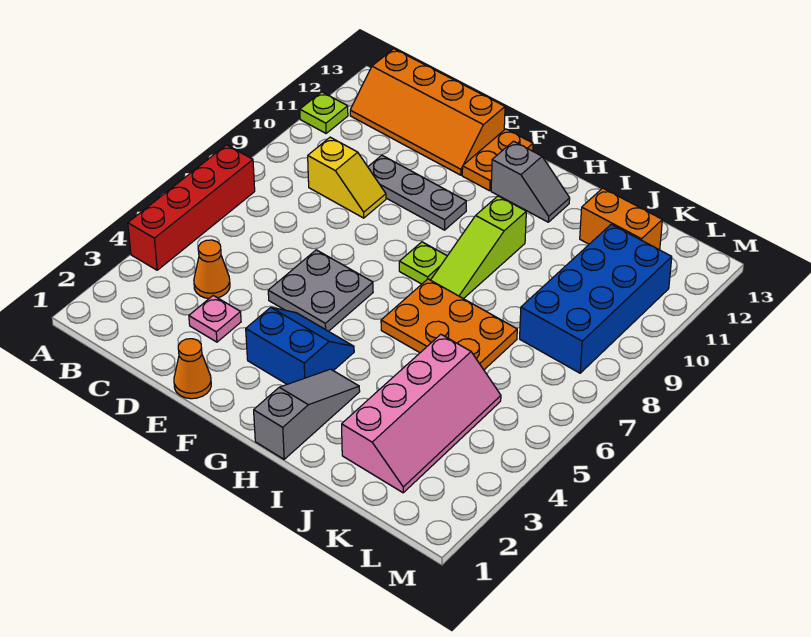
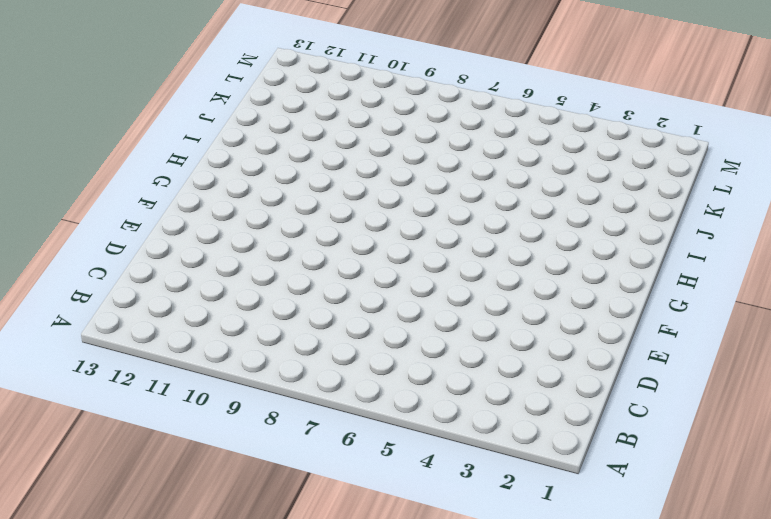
none -> red 1x4 brick [128,145,255,270]
none -> lime 1x1 plate [300,92,348,133]
none -> orange 2x4 slope [350,49,505,175]

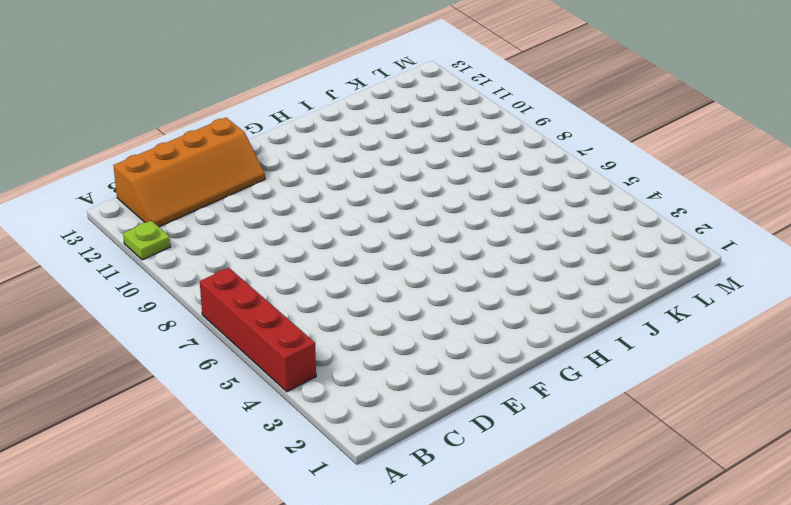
none -> orange 1x1 cone [194,240,230,298]
none -> yellow 1x2 slope [308,137,386,218]
none -> pink 1x1 plate [189,296,241,342]

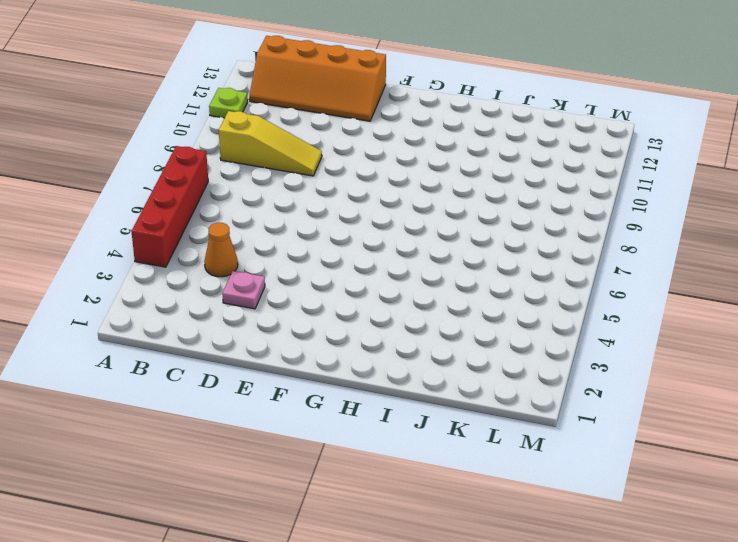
yellow 1x3 slope [219,111,322,176] -> yellow 1x2 slope [308,137,386,218]
none -> grey 1x3 plate [368,155,466,230]
none -> orange 1x1 cone [174,339,211,399]
none -> grey 2x2 plate [268,250,373,331]

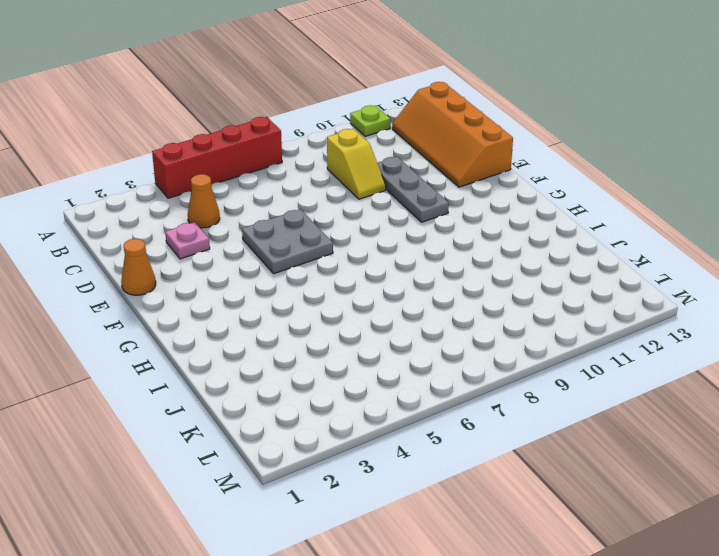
none -> blue 2x2 slope [246,307,354,384]
none -> orange 1x2 plate [462,129,533,191]
none -> lime 1x1 plate [399,242,447,284]

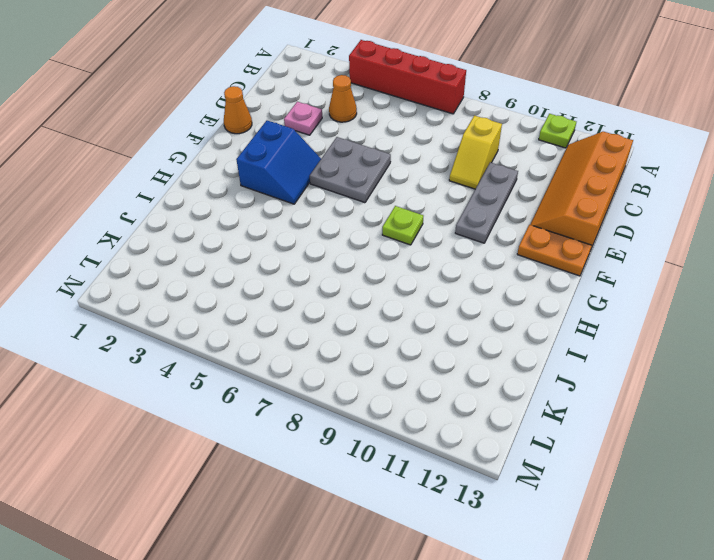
none -> grey 1x2 slope [491,141,570,222]
none -> grey 1x3 slope [254,369,360,459]
none -> orange 2x3 plate [381,279,517,370]

